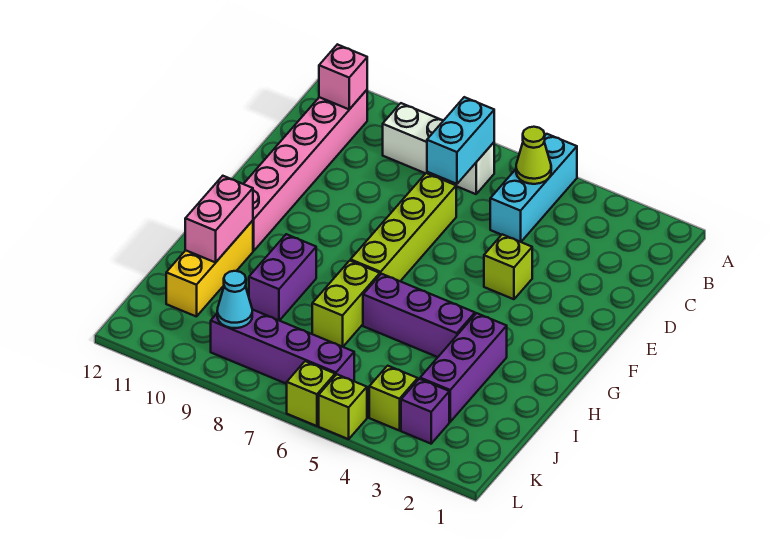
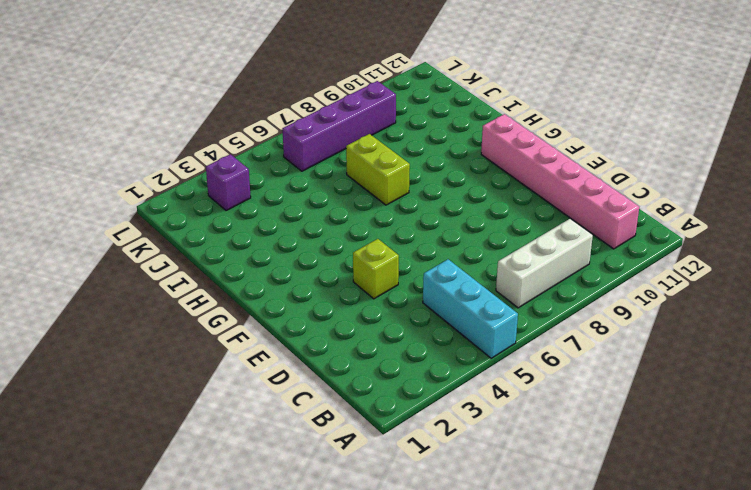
none -> lime 1x4 brick [351,173,456,281]
none -> purple 1x3 brick [420,313,507,422]
none -> purple 1x3 brick [363,274,475,357]

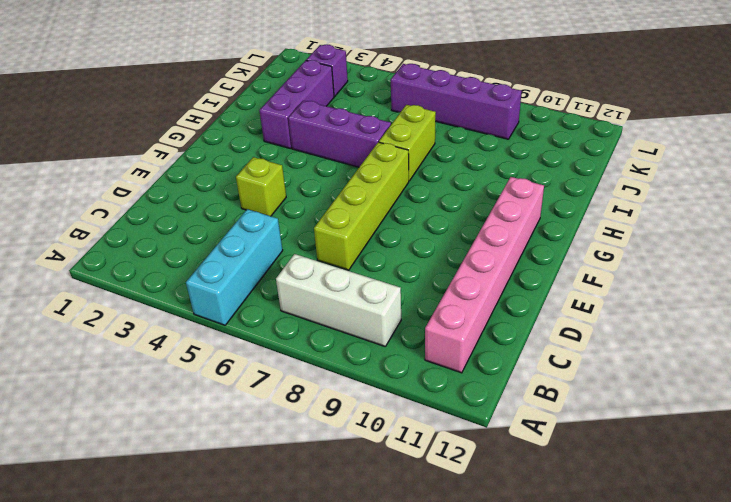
none -> purple 1x2 brick [249,234,316,321]
none -> yellow 1x3 brick [166,220,253,317]
none -> lime 1x1 brick [369,366,418,431]

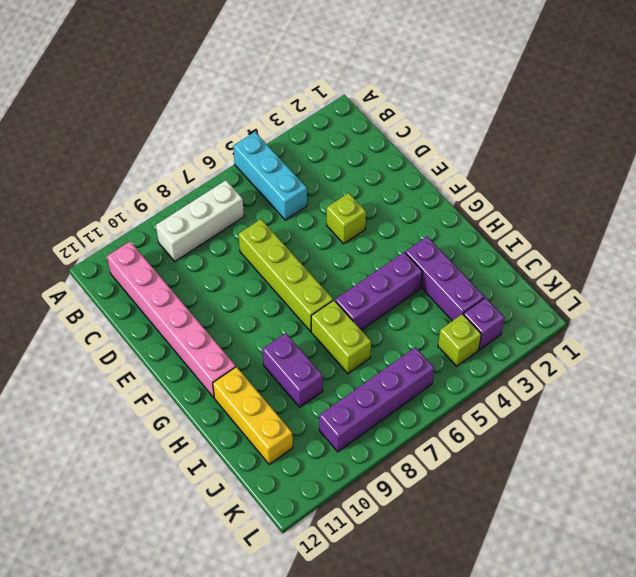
none -> lime 1x1 brick [319,374,367,439]
none -> lime 1x1 brick [287,361,335,426]
none -> lime 1x1 cone [516,127,551,184]

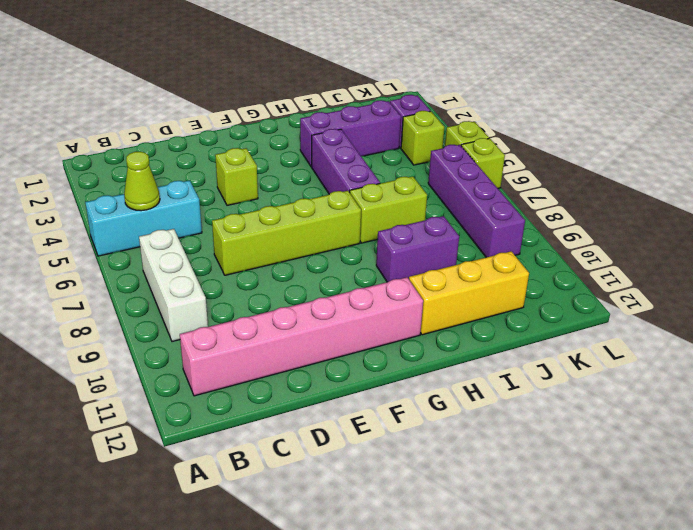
none -> cyan 1x2 brick [427,97,494,184]
none -> pink 1x1 brick [319,44,367,109]
none -> pink 1x2 brick [185,176,253,262]

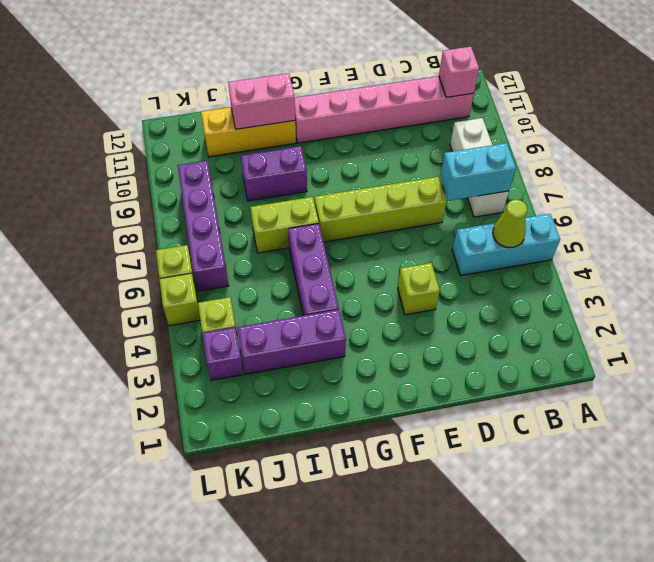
none -> cyan 1x1 cone [217,271,252,328]

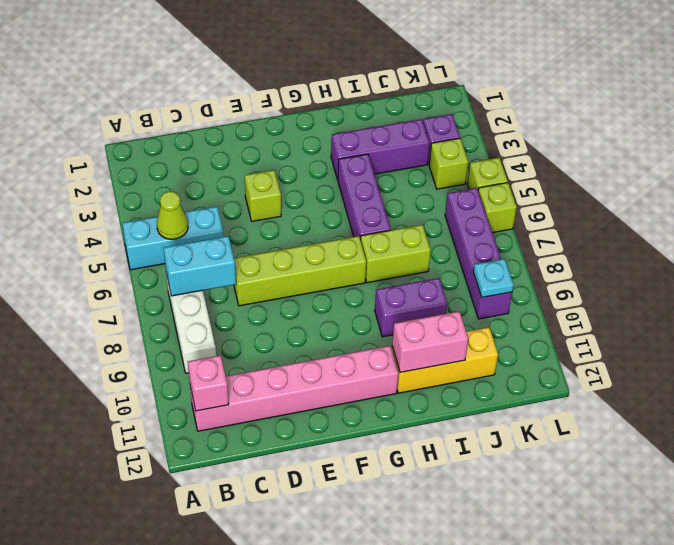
cyan 1x1 plate [473,259,514,297] -> cyan 1x1 cone [217,271,252,328]

